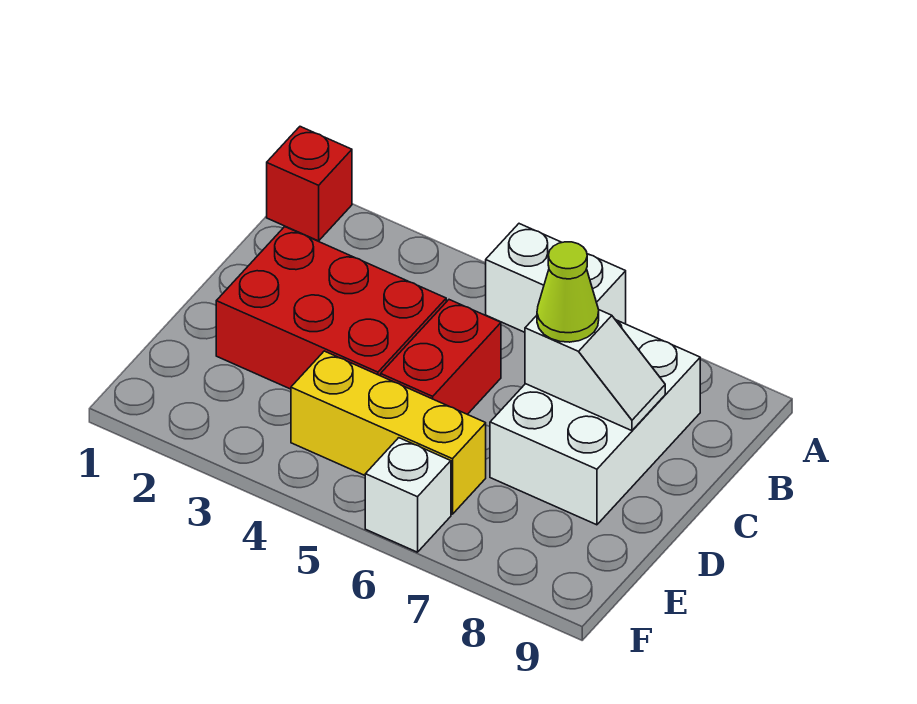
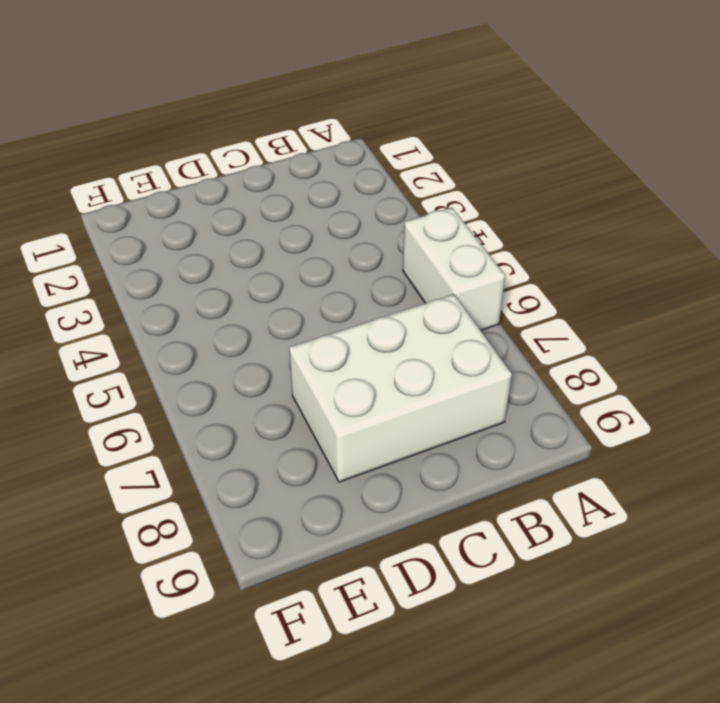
none -> red 1x1 brick [267,127,352,241]
none -> red 2x3 brick [216,227,446,389]

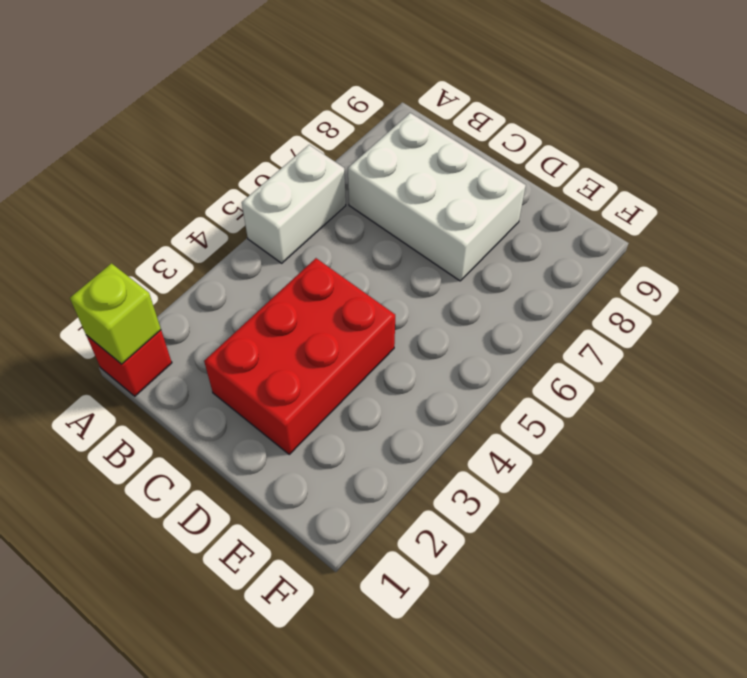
lime 1x1 brick [70,263,161,364] -> none
none -> red 1x2 brick [381,300,501,414]
none -> yellow 1x3 brick [291,351,486,514]

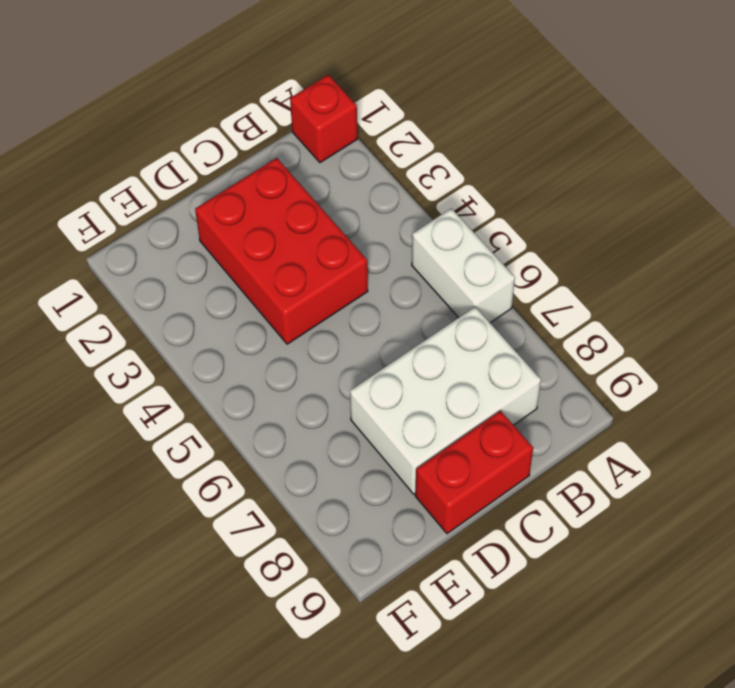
red 1x2 brick [415,411,533,534] -> red 1x2 brick moved to [381,300,501,414]
none -> yellow 1x3 brick [291,351,486,514]
none -> white 1x1 brick [365,438,451,552]

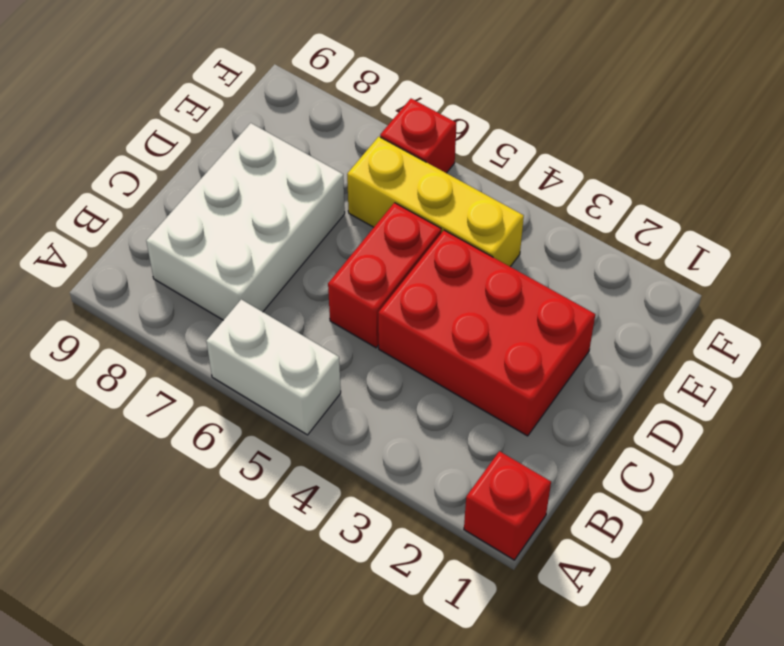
red 1x1 brick [380,99,456,173] -> white 1x1 brick [365,438,451,552]
none -> white 1x2 slope [525,310,665,431]
none -> lime 1x1 cone [537,242,599,342]

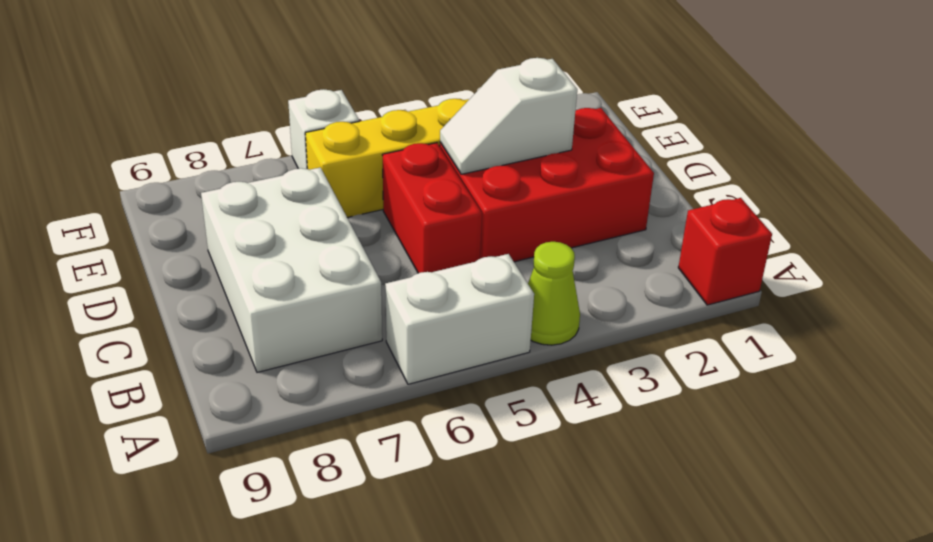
lime 1x1 cone [528,242,580,345] -> lime 1x1 cone moved to [537,242,599,342]
white 1x2 slope [440,58,577,174] -> white 1x2 slope moved to [525,310,665,431]

